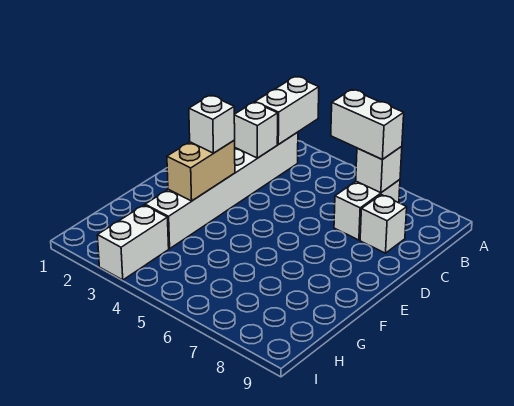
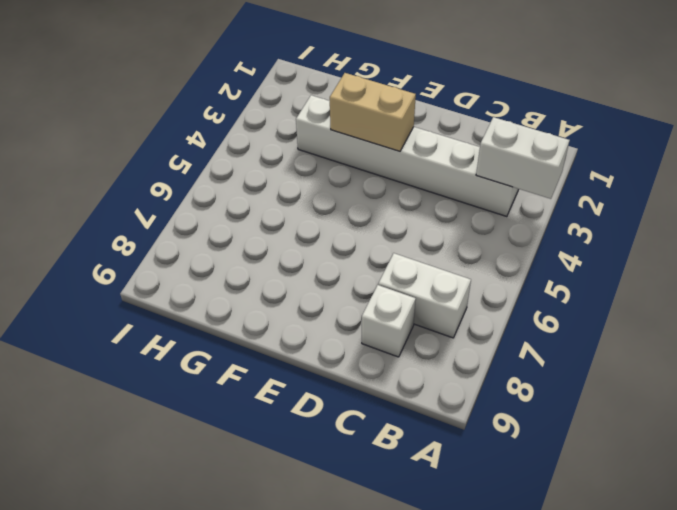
none -> white 1x2 brick [97,205,169,280]
none -> white 1x1 brick [356,146,402,193]

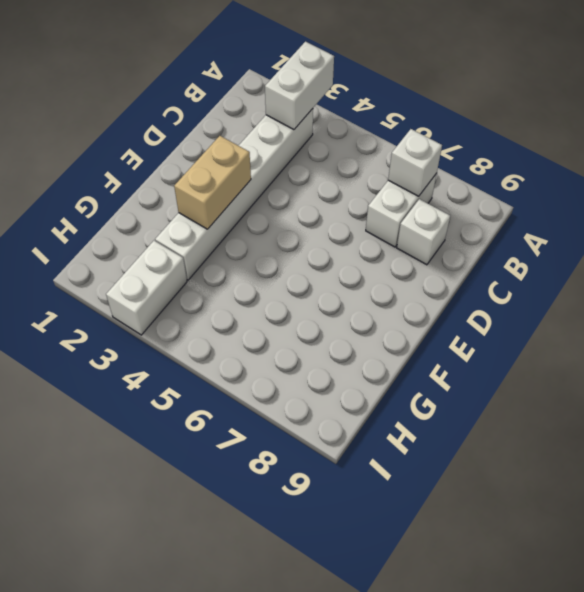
none -> white 1x1 brick [234,102,278,158]
none -> white 1x2 brick [331,90,404,160]

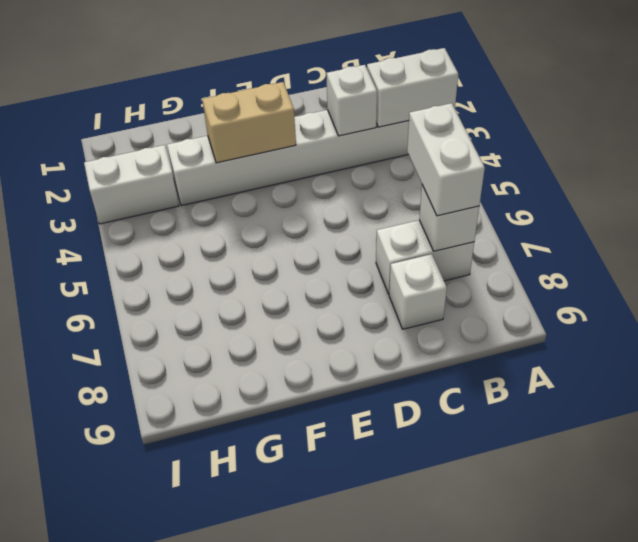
none -> white 1x1 brick [189,95,235,153]

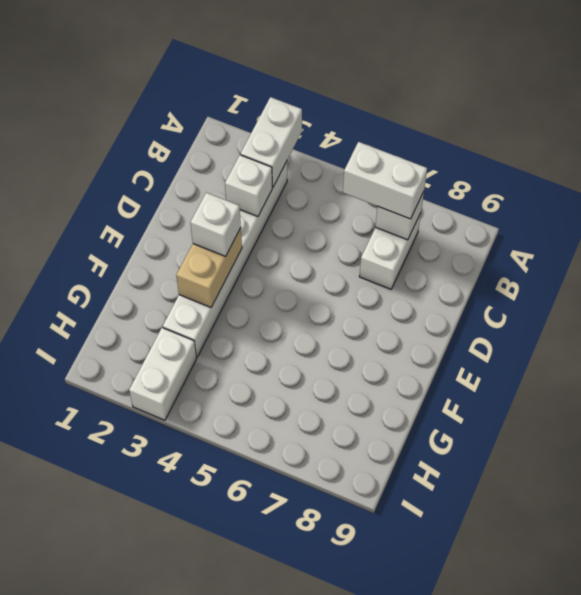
none -> white 1x1 brick [360,195,407,253]

